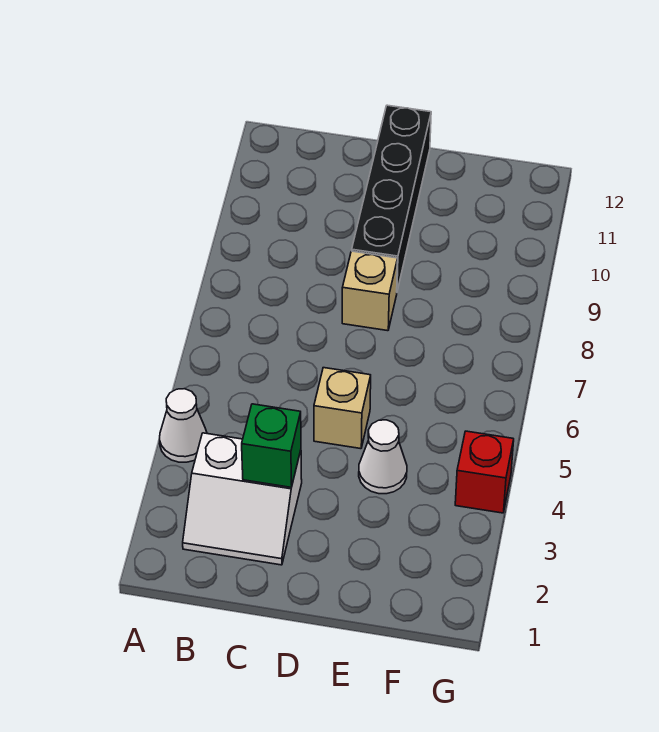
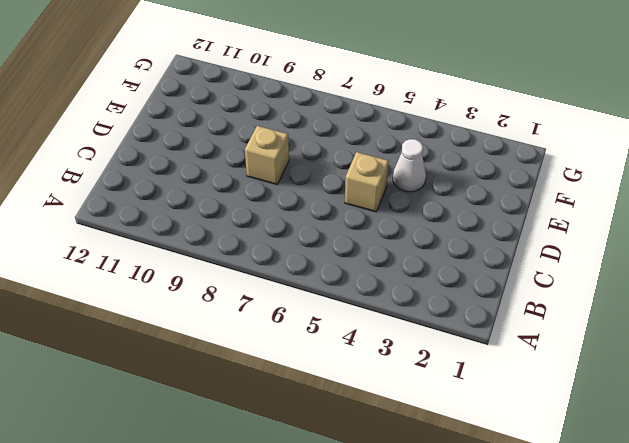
none -> white 1x1 cone [160,389,207,462]
none -> white 2x2 slope [183,433,302,565]

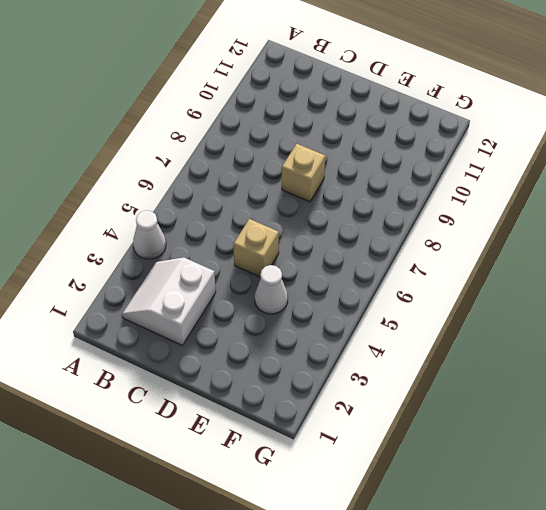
white 2x2 slope [122,258,216,346] -> white 2x2 slope turned to [183,433,302,565]
none -> black 1x4 brick [352,105,431,291]
none -> red 1x1 brick [455,431,514,513]

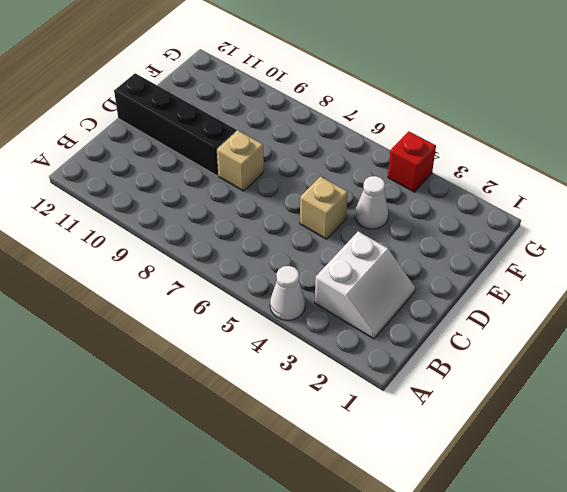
none -> green 1x1 brick [242,404,301,488]

